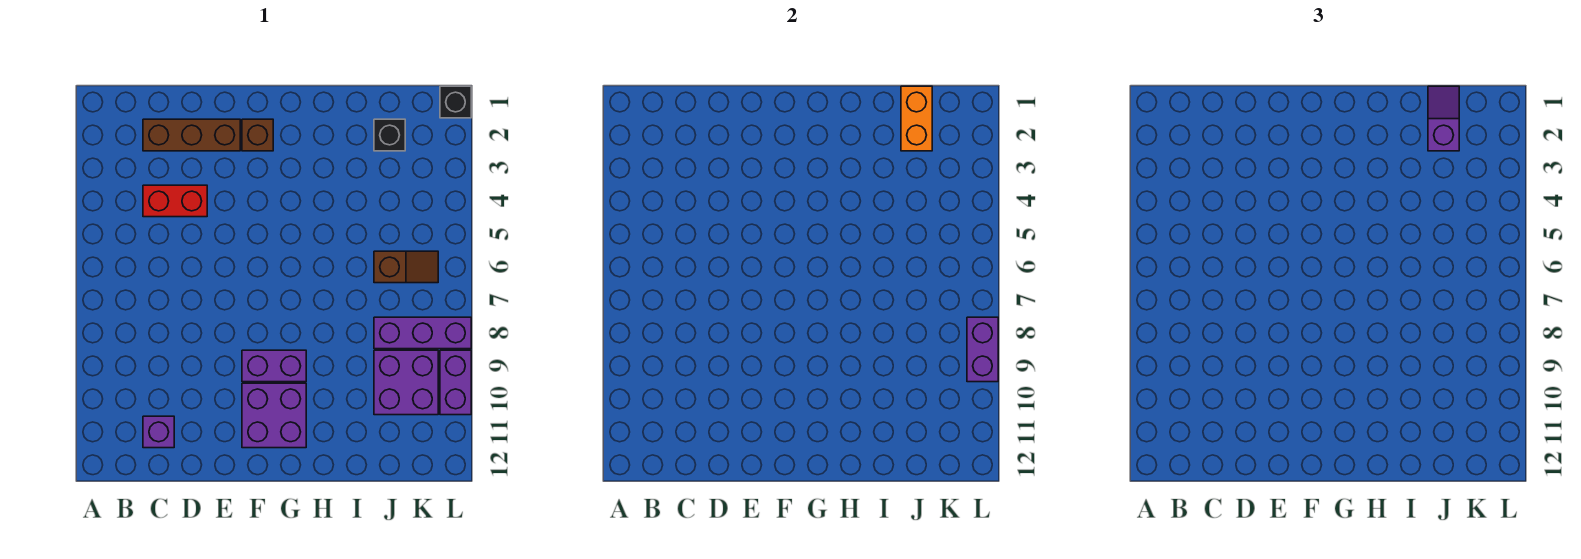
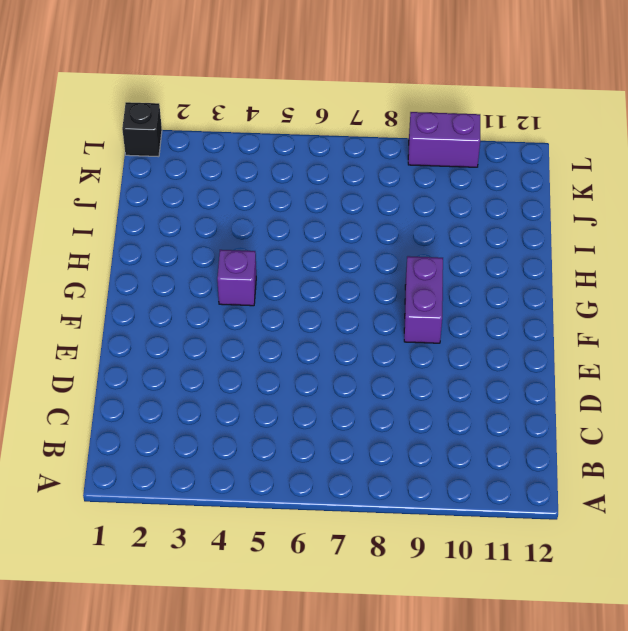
purple 1x1 brick [217,250,256,306] -> purple 1x1 brick moved to [143,416,174,448]
none -> brown 1x3 brick [143,119,240,151]
none -> red 1x2 brick [143,185,207,217]
none -> brown 1x1 brick [242,119,273,151]

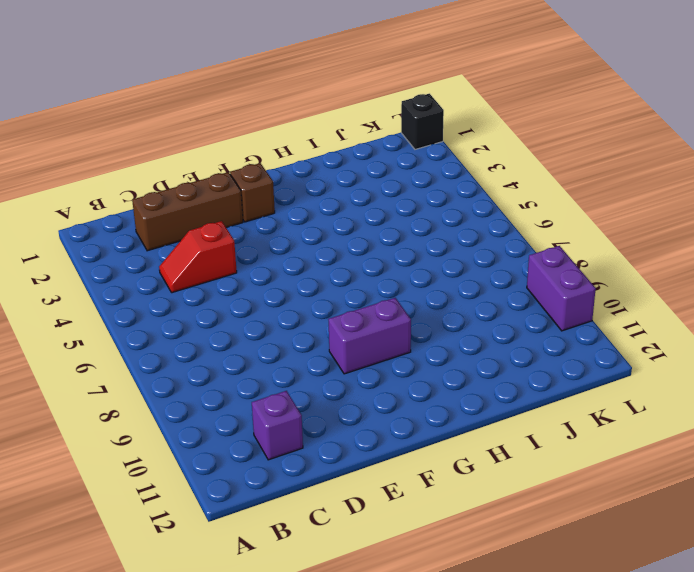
red 1x2 slope [159,221,237,293] -> red 1x2 brick [143,185,207,217]
none -> purple 2x2 brick [242,383,306,448]
none -> black 1x1 brick [374,119,405,151]
none -> brown 1x2 slope [374,251,438,283]

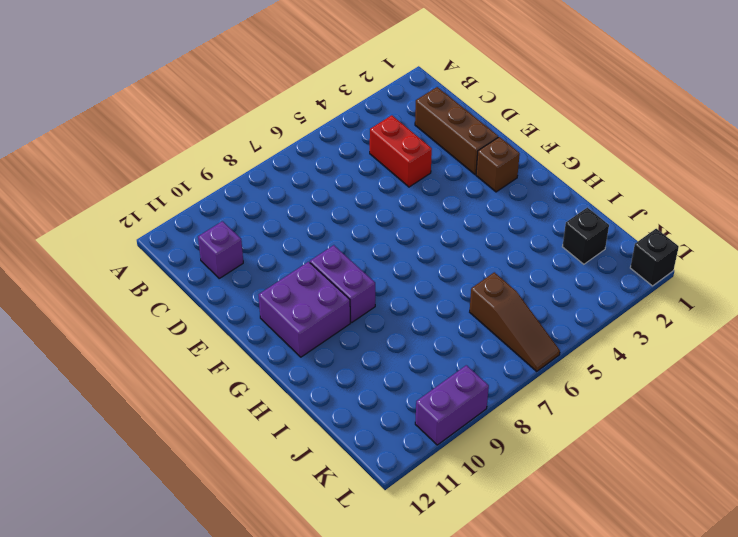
brown 1x3 slope [470,272,560,371] -> brown 1x2 slope [374,251,438,283]
none -> purple 1x3 brick [374,317,471,349]
none -> purple 2x2 brick [374,350,438,415]
none -> orange 1x2 brick [901,86,932,151]

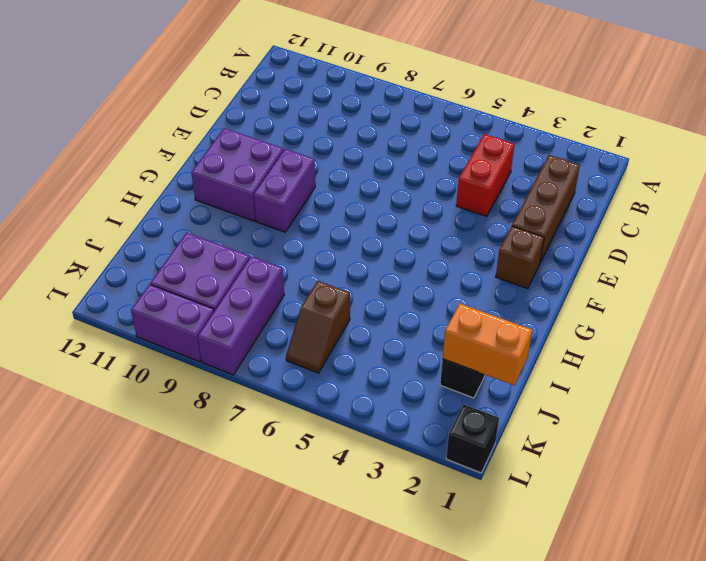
none -> purple 1x1 brick [143,416,174,448]
none -> purple 1x2 brick [967,317,998,382]
none -> purple 1x2 slope [1428,86,1459,151]

